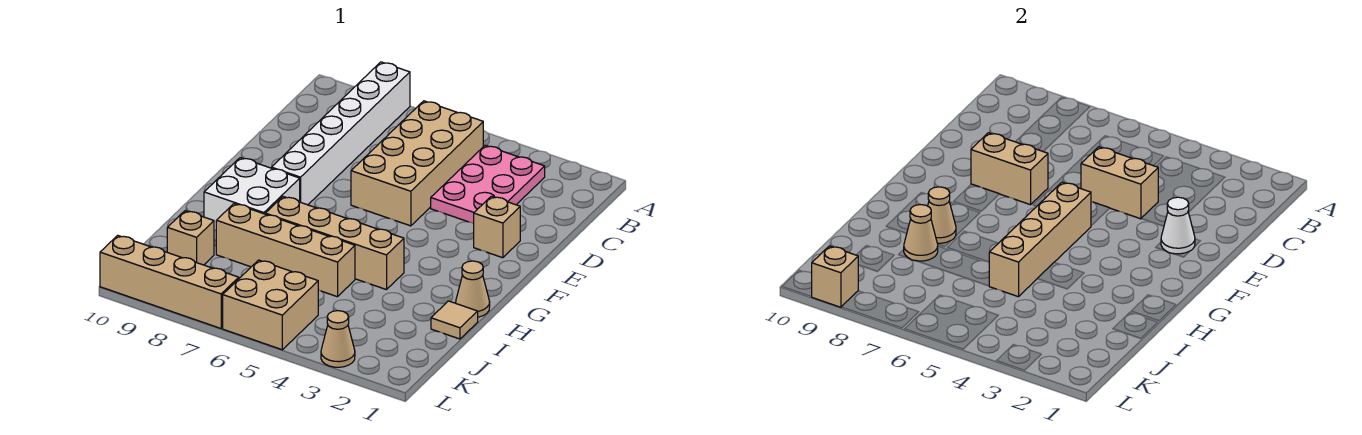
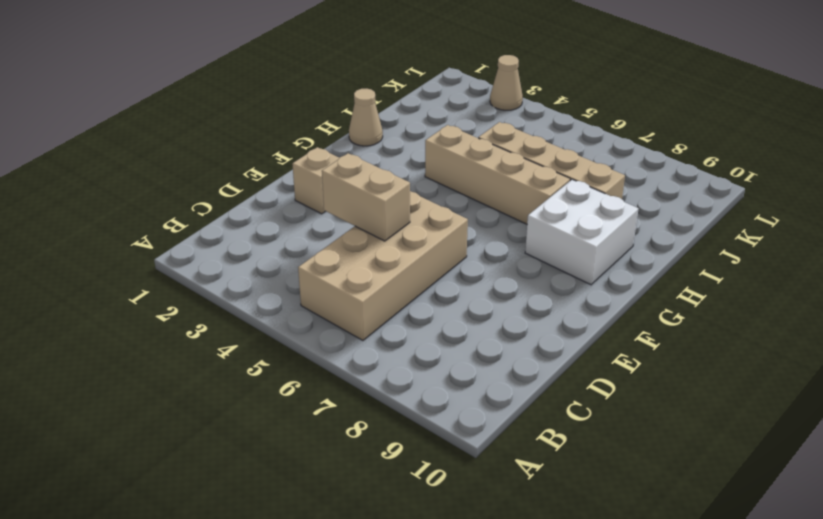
none -> white 1x6 brick [271,62,410,205]
none -> pink 2x3 plate [431,145,545,224]
none -> tan 1x1 tile [431,301,478,339]

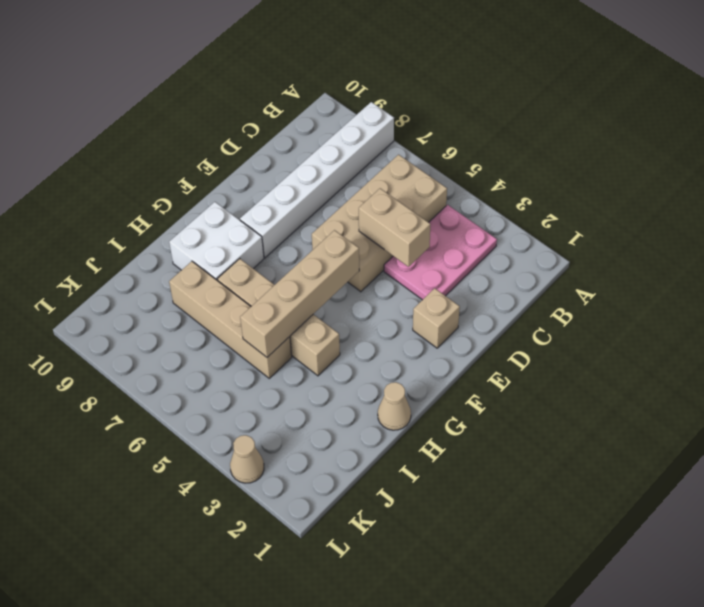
none -> tan 1x1 tile [431,301,478,339]
none -> tan 1x1 brick [167,211,214,265]
none -> tan 2x2 brick [223,260,318,350]

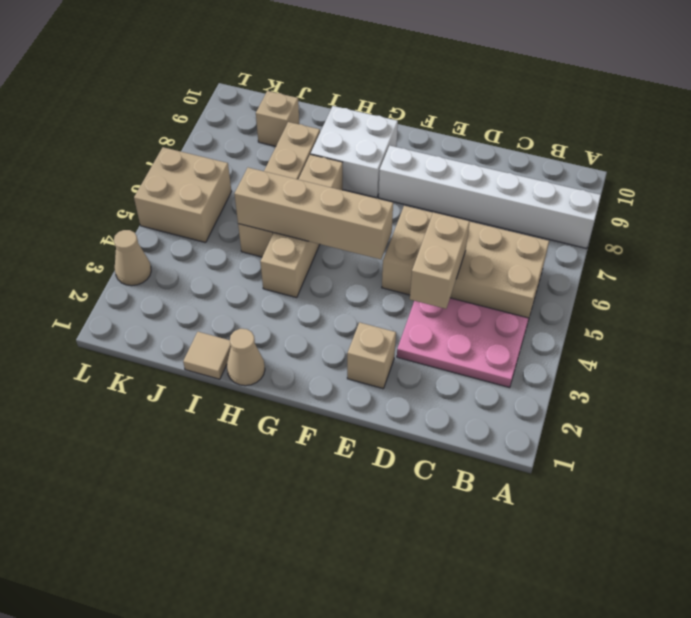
none -> tan 1x4 brick [100,235,239,328]
none -> white 1x1 cone [1161,197,1195,254]
none -> tan 1x2 brick [971,133,1048,205]

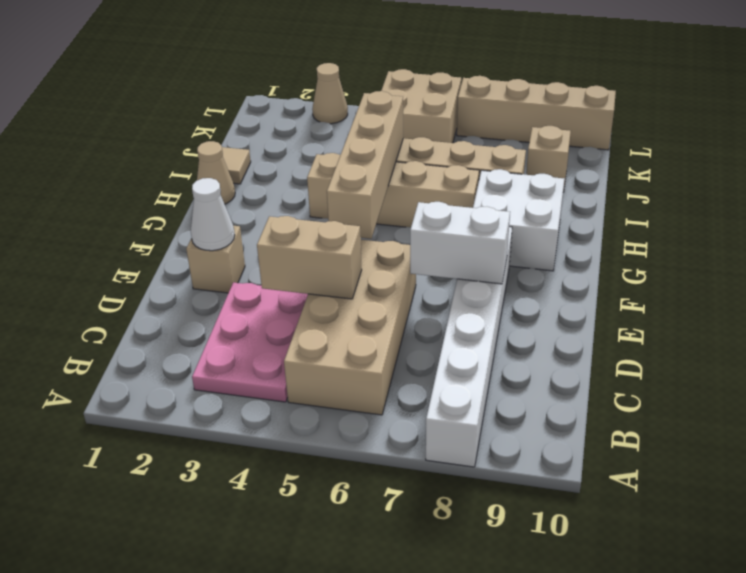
white 1x2 brick [410,202,510,284] -> tan 1x2 brick [971,133,1048,205]
none -> tan 1x1 cone [928,187,956,243]
none -> tan 1x1 cone [904,205,938,261]
none -> tan 1x1 brick [812,246,858,307]

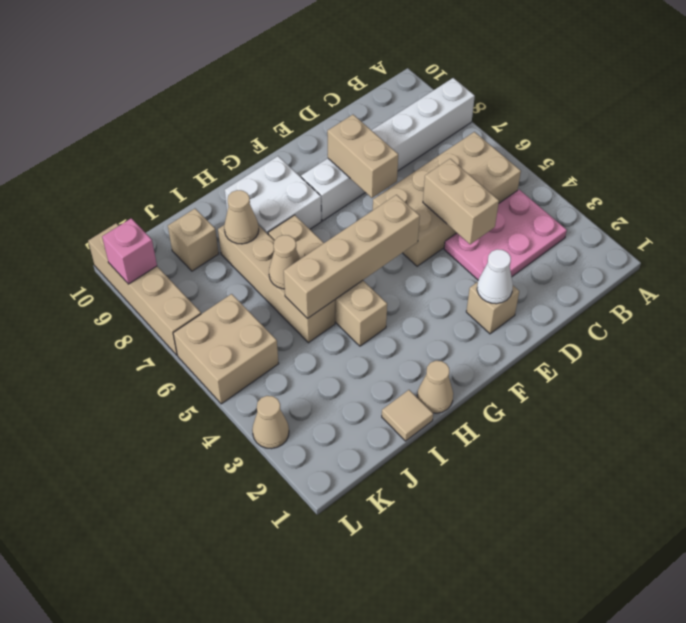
tan 1x1 cone [269,235,300,289] -> tan 1x1 cone moved to [928,187,956,243]
pink 1x1 brick [102,218,157,284] -> tan 1x1 brick [812,246,858,307]

